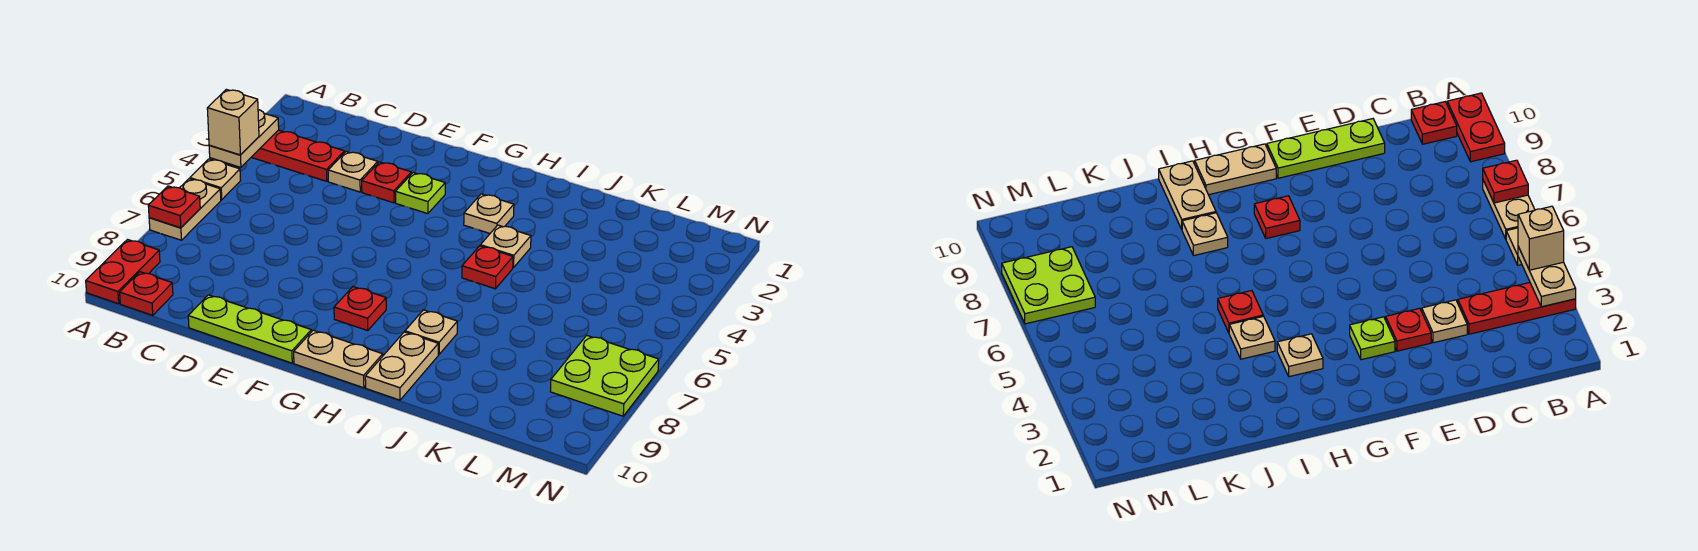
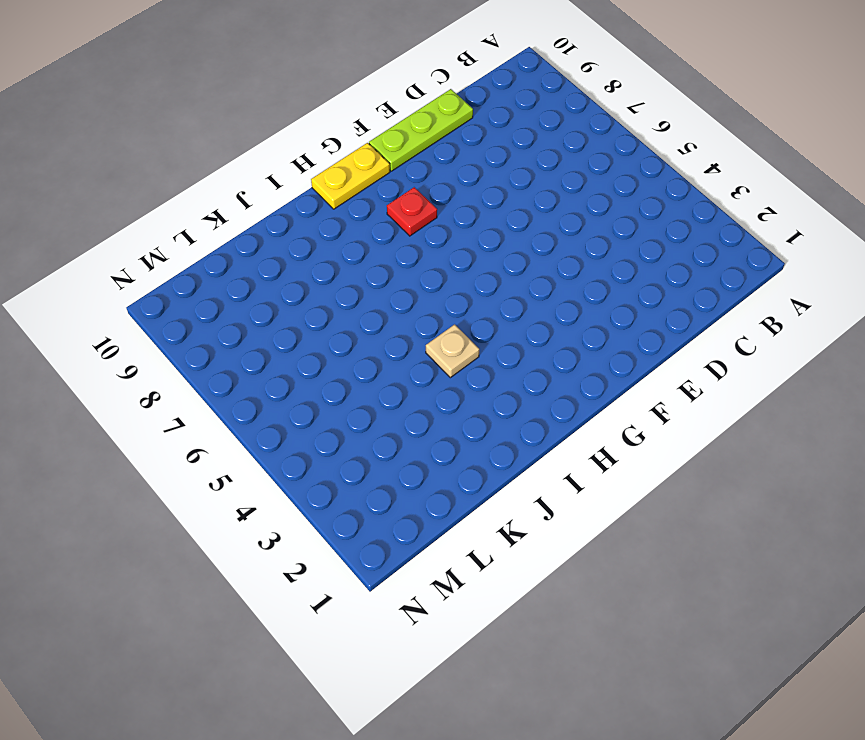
yellow 1x2 plate [311,143,390,209] -> tan 1x2 plate [294,330,383,388]
none -> red 1x3 plate [251,130,344,181]
none -> tan 1x1 plate [190,159,241,200]
none -> tan 1x2 plate [149,179,221,240]

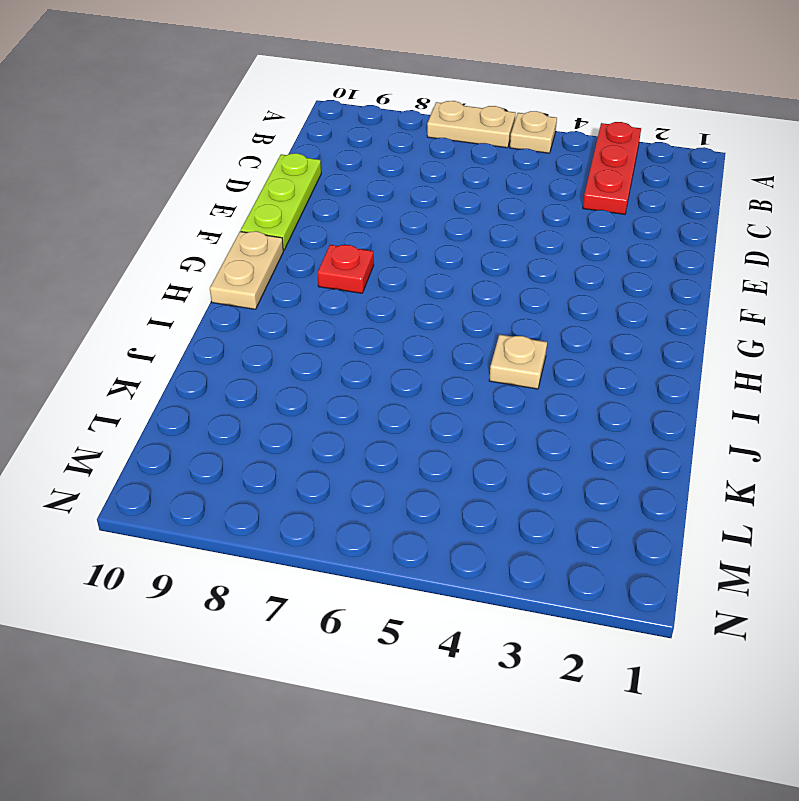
none -> red 1x2 plate [86,240,160,304]
none -> red 1x1 plate [120,272,173,315]
none -> tan 1x1 plate [328,152,378,192]

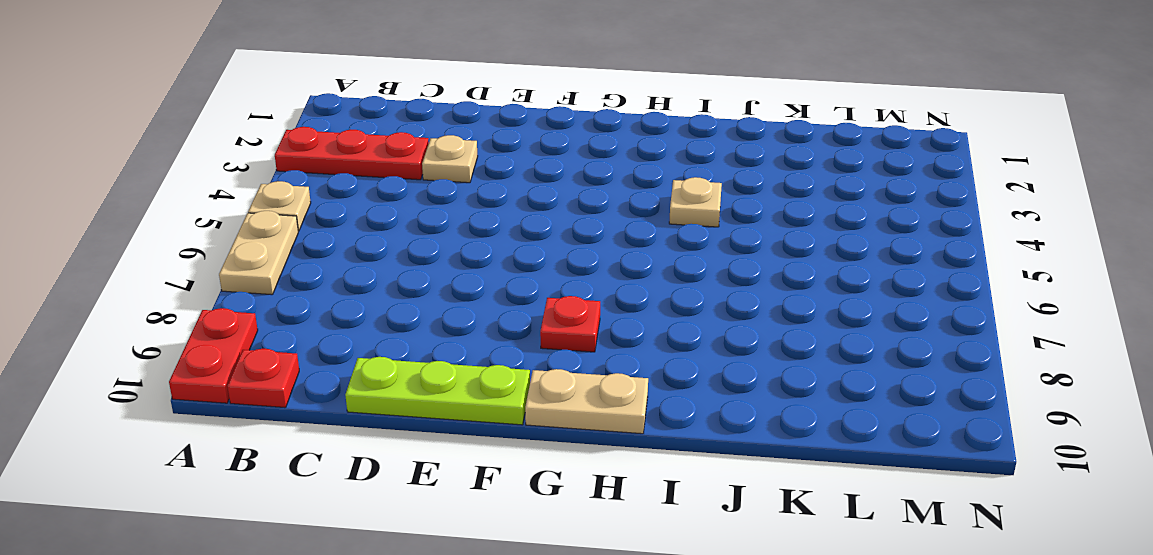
none -> red 1x1 plate [362,162,411,203]
none -> lime 1x1 plate [395,173,445,214]
none -> tan 1x1 plate [464,194,514,233]

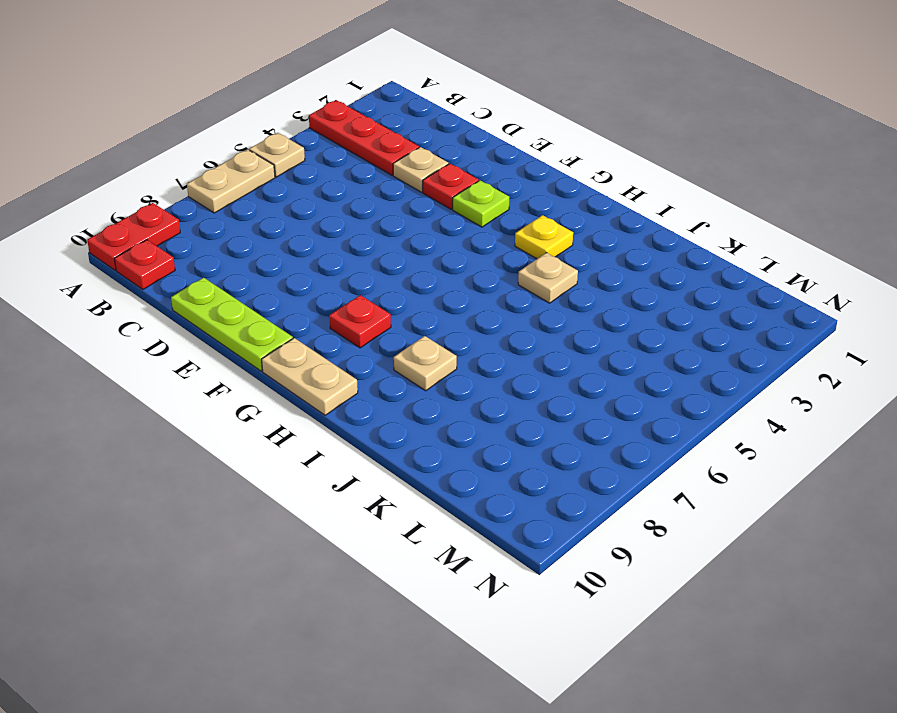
yellow 1x1 plate [515,215,573,259] -> tan 1x1 plate [464,194,514,233]
none -> red 1x1 plate [462,246,513,289]
none -> tan 1x2 plate [365,332,438,400]
none -> lime 2x2 plate [550,335,659,416]

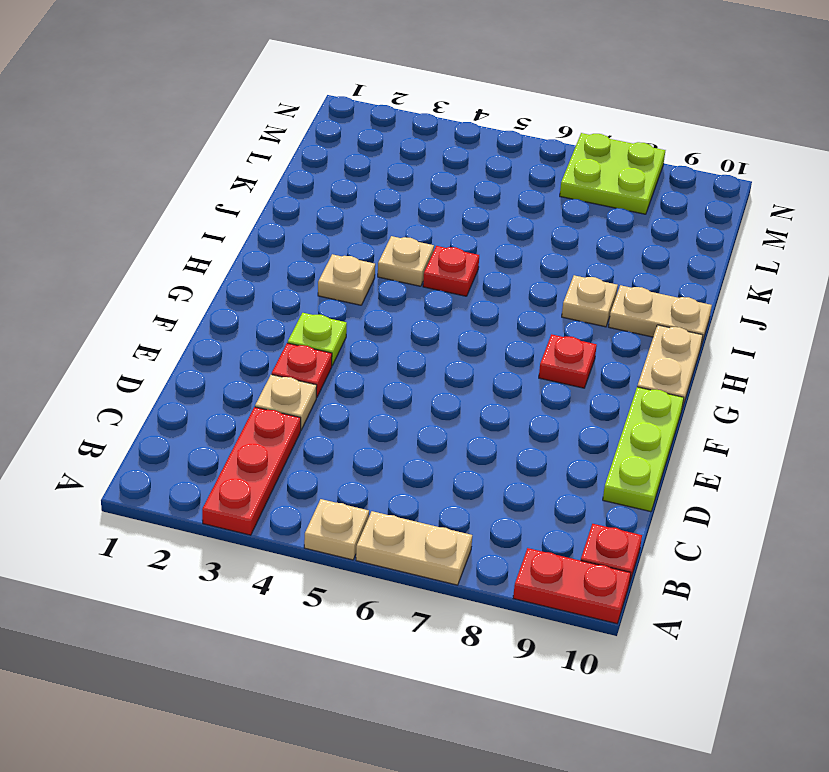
none -> tan 1x2 plate [209,110,279,167]
none -> red 1x1 plate [148,186,200,228]
none -> tan 1x1 brick [207,89,259,155]

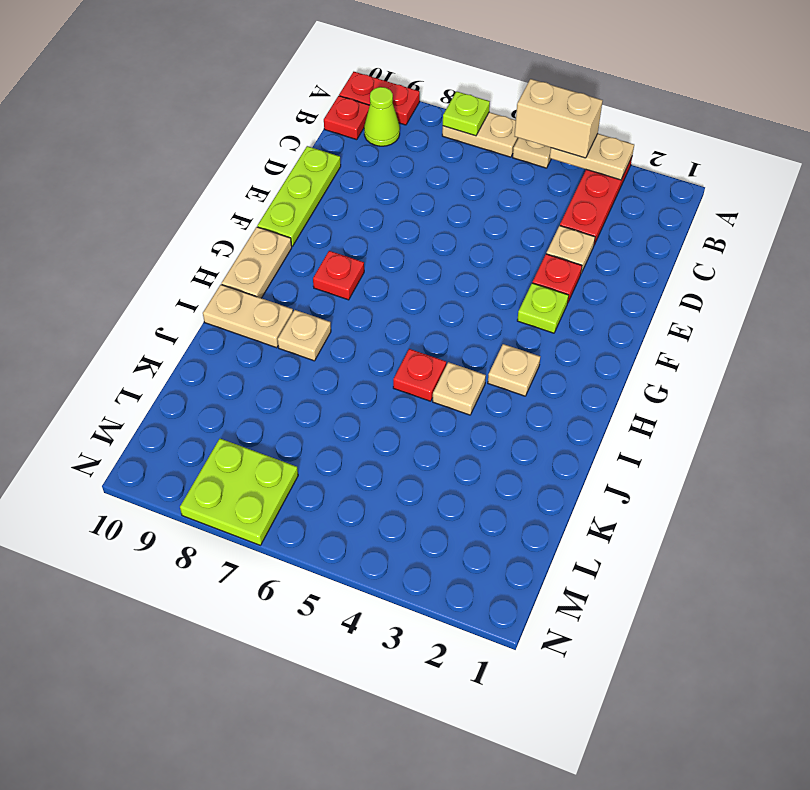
tan 1x2 brick [515,79,603,158] -> tan 1x1 brick [207,89,259,155]
lime 1x1 plate [443,91,490,136] -> red 1x1 plate [148,186,200,228]
lime 1x1 cone [364,87,400,146] -> none

